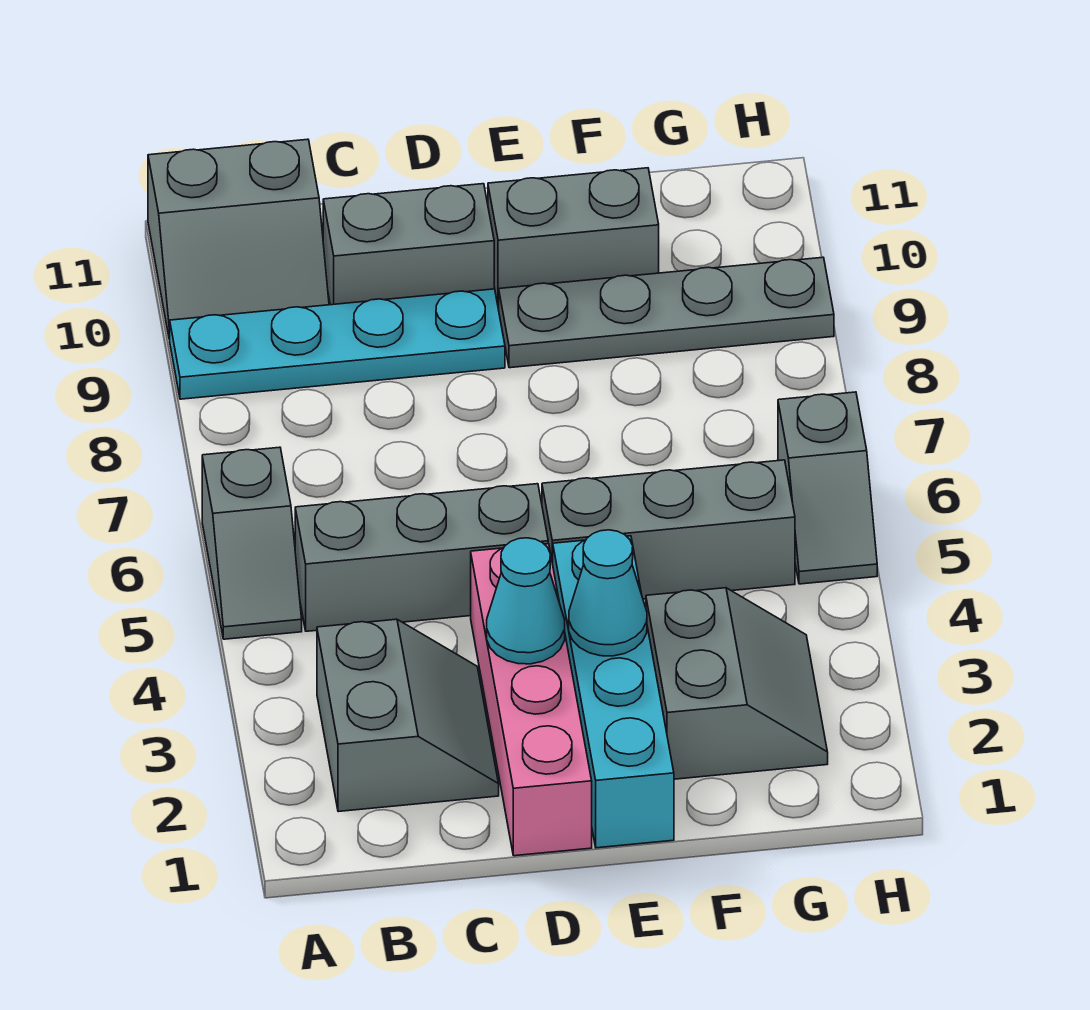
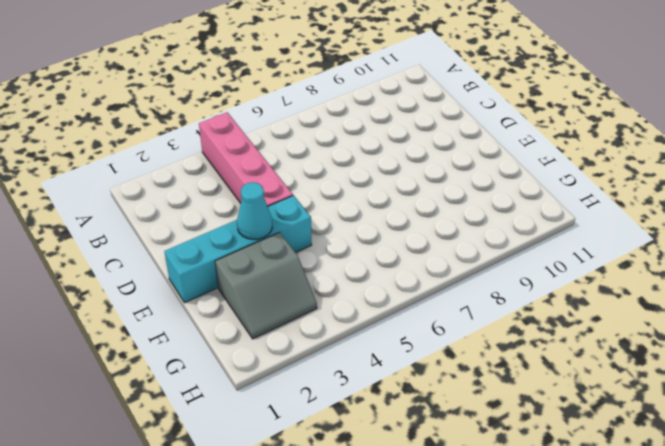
pink 1x4 brick [199,112,293,206] -> pink 1x4 brick turned to [471,544,592,856]
none -> grey 1x2 slope [202,447,302,639]
none -> cyan 1x4 plate [170,289,505,399]
none -> grey 2x2 slope [148,139,329,339]

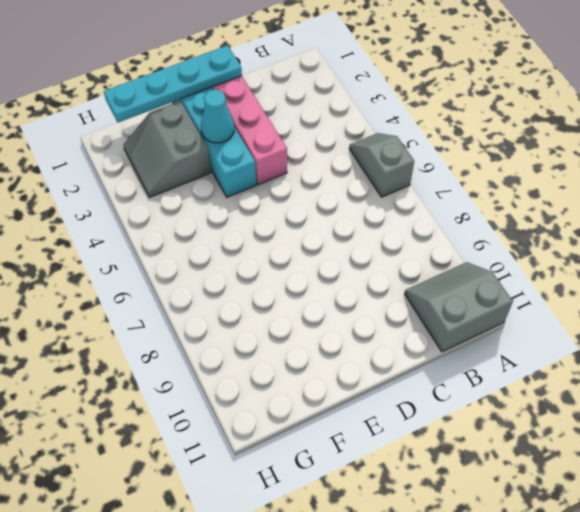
cyan 1x4 plate [104,45,242,122] -> cyan 1x4 plate moved to [170,289,505,399]
none -> grey 2x2 slope [317,619,499,812]
none -> grey 1x3 brick [295,484,548,631]
none -> grey 1x2 brick [323,184,494,305]

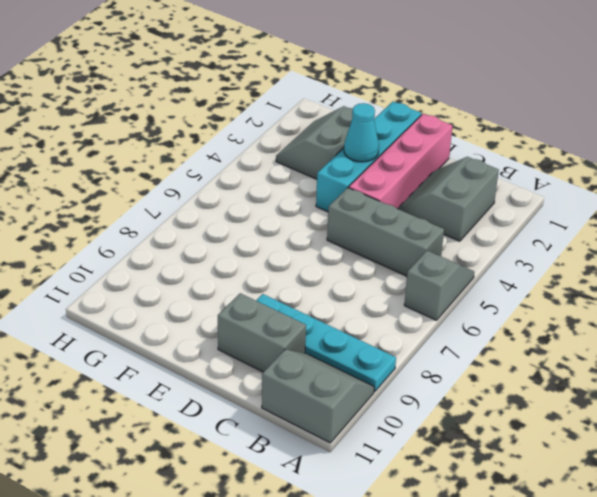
none -> grey 1x3 brick [542,460,795,599]
none -> grey 1x4 plate [499,257,834,368]
none -> grey 1x2 brick [488,168,659,308]

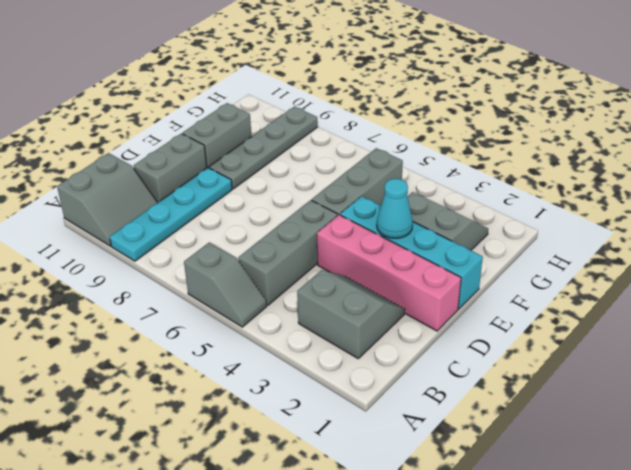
none -> grey 1x2 slope [778,392,877,584]
none -> cyan 1x1 cone [487,538,565,664]

